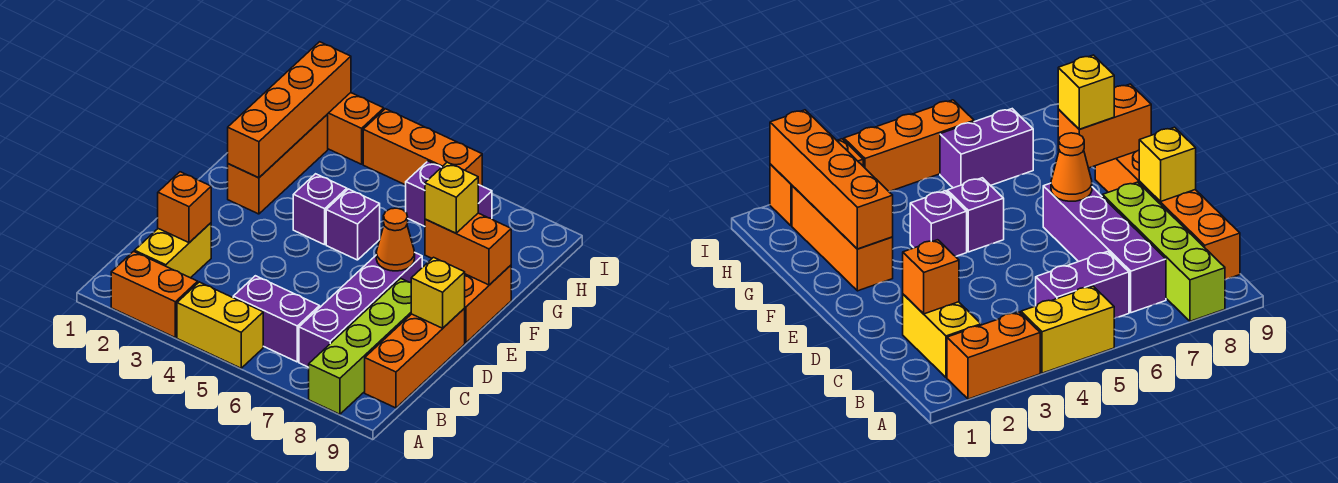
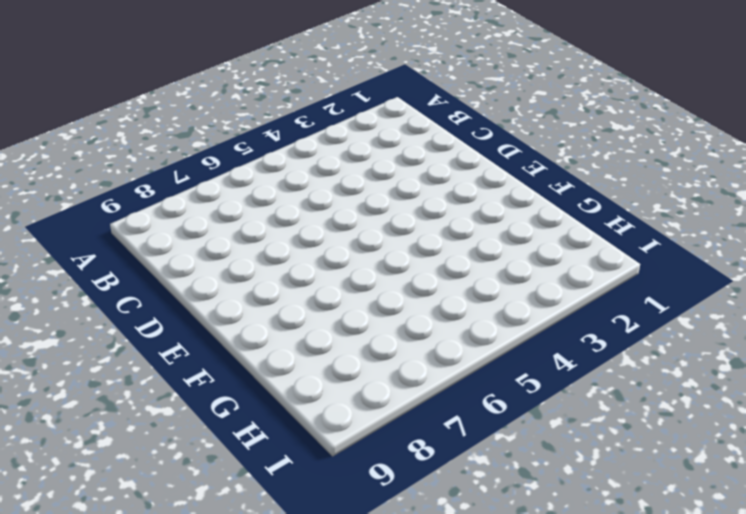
none -> orange 1x2 brick [111,251,198,338]
none -> yellow 1x2 brick [177,282,263,368]
none -> lime 1x4 brick [309,278,411,414]

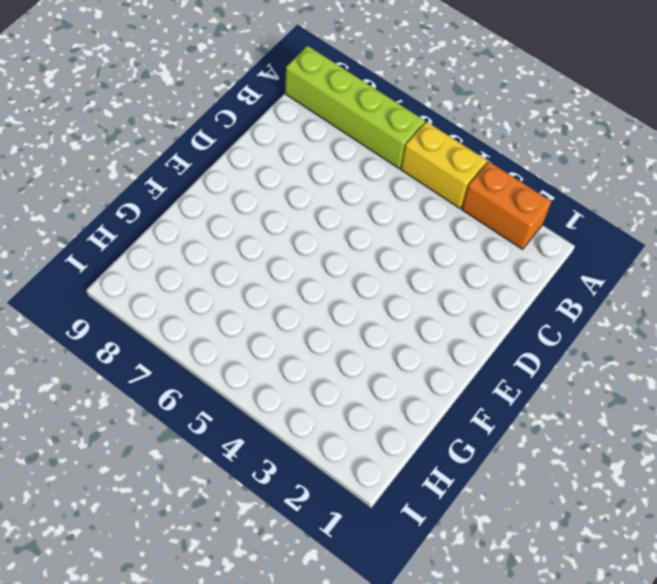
lime 1x4 brick [285,46,425,169] -> lime 1x4 brick turned to [309,278,411,414]
none -> yellow 1x2 brick [135,223,211,278]
none -> purple 1x2 brick [233,276,320,362]
none -> purple 1x4 brick [299,253,422,367]

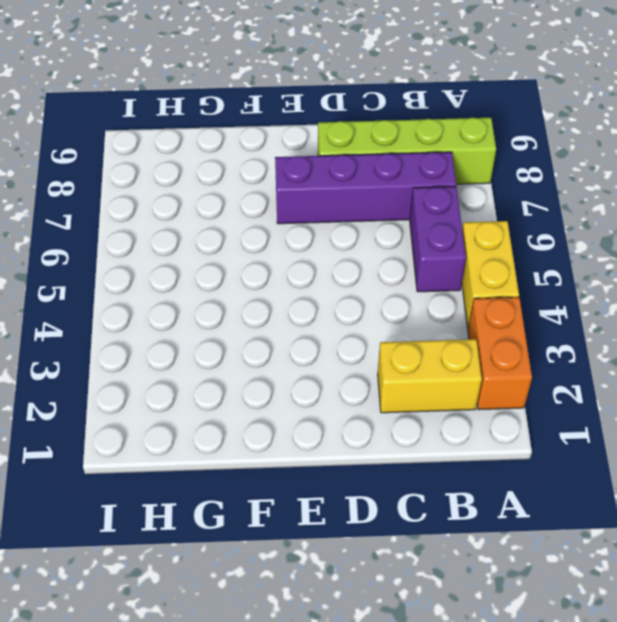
none -> orange 1x3 brick [365,308,465,408]
none -> orange 1x2 brick [465,265,511,343]
none -> orange 1x3 brick [228,115,328,214]

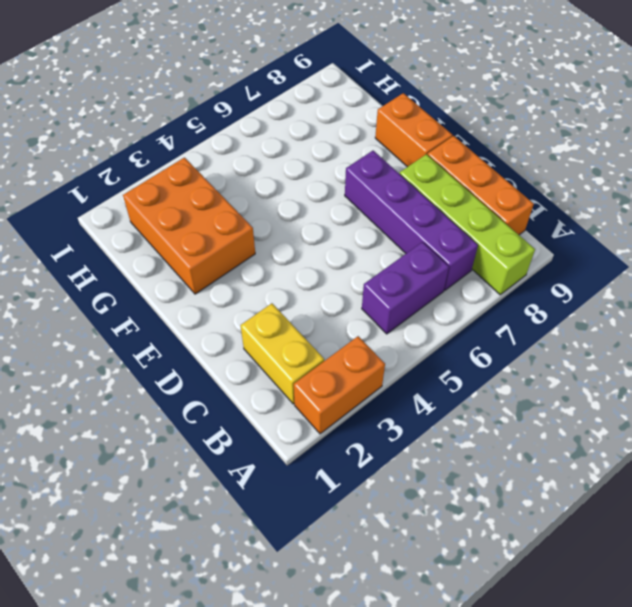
orange 2x3 brick [123,158,255,294] -> orange 1x3 brick [228,115,328,214]
none -> yellow 1x2 brick [177,282,263,368]
none -> purple 1x1 brick [293,174,347,245]
none -> purple 1x1 brick [326,189,380,260]

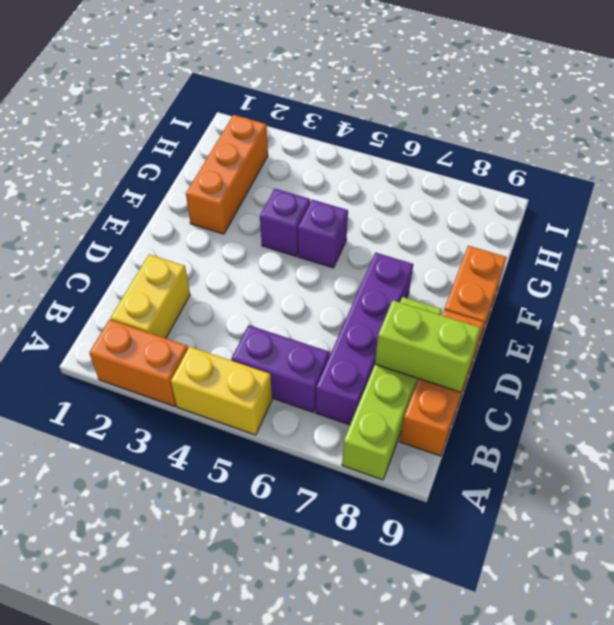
lime 1x2 brick [375,300,480,392] -> none
none -> purple 1x2 brick [406,161,492,226]
none -> orange 1x2 brick [327,93,384,164]
none -> orange 1x3 brick [363,109,482,186]

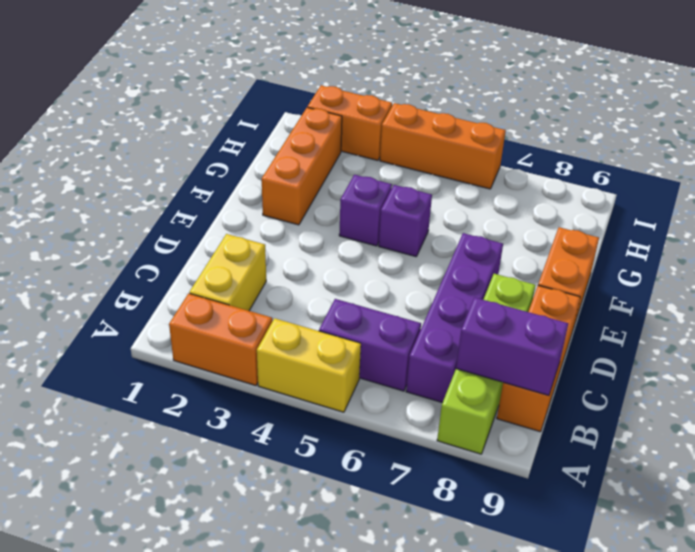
purple 1x2 brick [456,298,568,395] -> purple 1x2 brick moved to [406,161,492,226]
none -> orange 1x1 brick [158,172,211,243]
none -> yellow 1x1 brick [411,257,465,328]
none -> orange 1x1 cone [376,208,415,271]

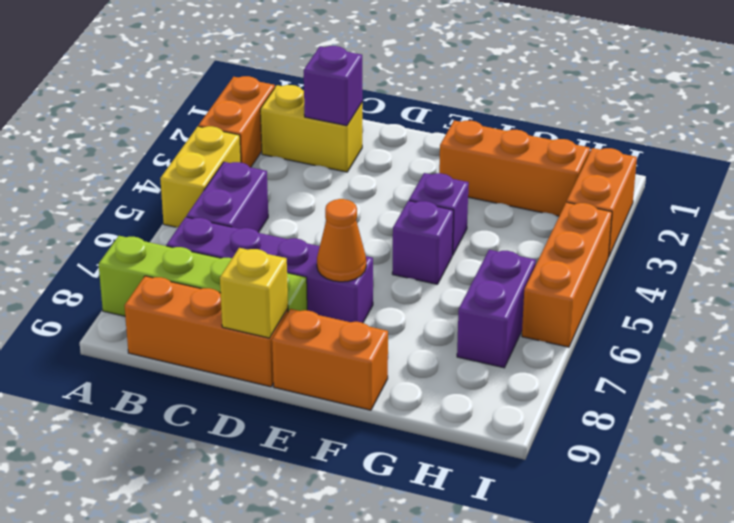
purple 1x1 brick [304,46,362,126] -> orange 1x1 brick [158,172,211,243]
none -> orange 1x4 brick [228,42,351,178]
none -> orange 1x2 brick [425,213,511,285]
none -> yellow 1x1 brick [425,162,478,233]

